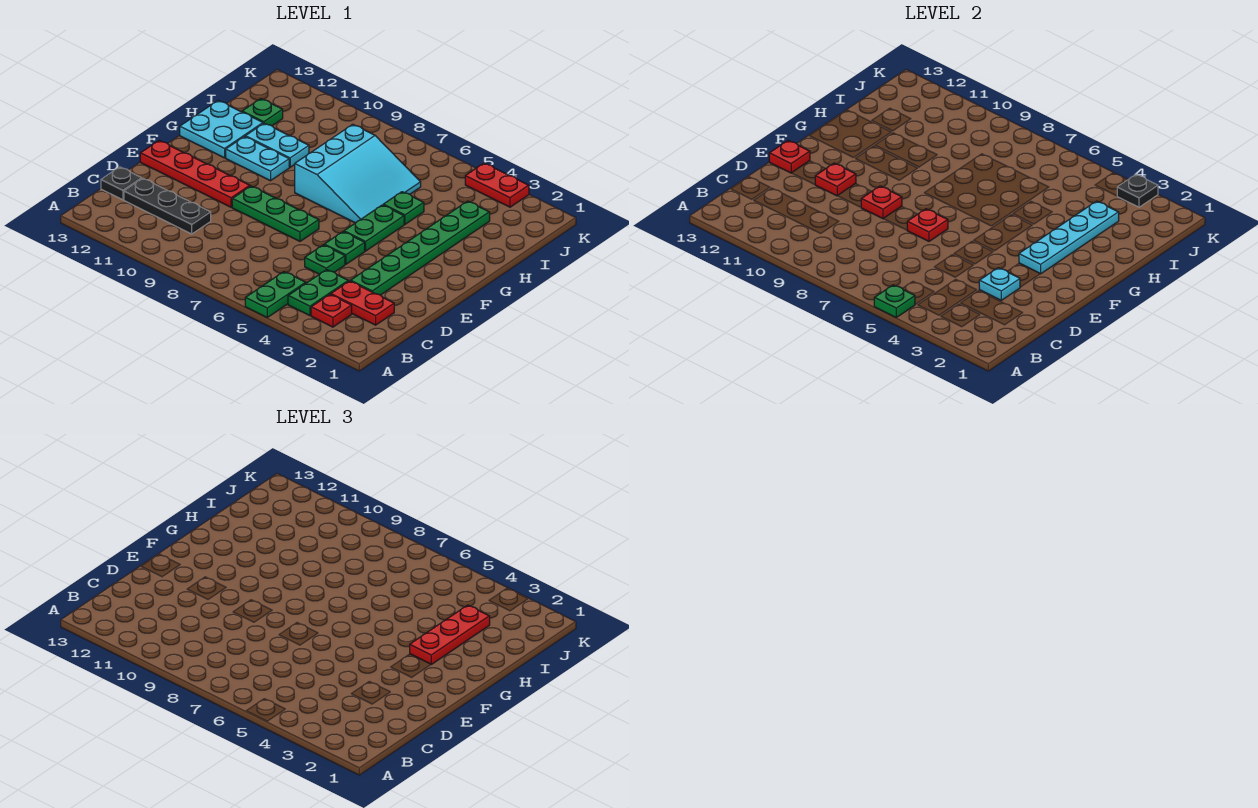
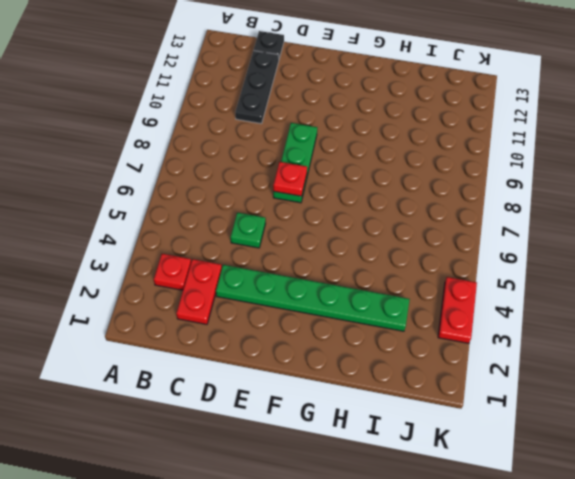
none -> green 1x2 plate [245,272,306,317]
none -> green 1x2 plate [288,270,348,316]
none -> green 1x1 plate [324,232,365,264]

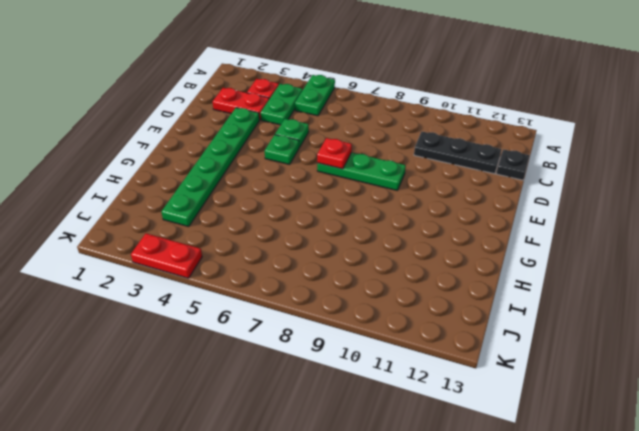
none -> red 1x4 plate [140,140,250,207]
none -> green 1x2 plate [344,205,404,251]
none -> cyan 3x3 slope [295,124,421,223]

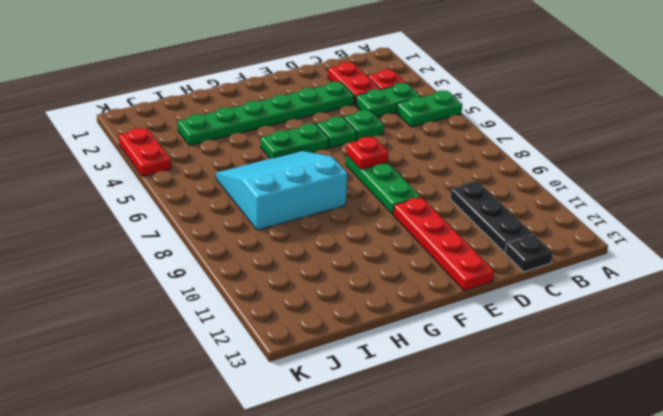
none -> cyan 1x2 plate [226,137,289,181]
none -> cyan 2x2 plate [180,100,263,158]
none -> green 1x1 plate [383,192,424,224]

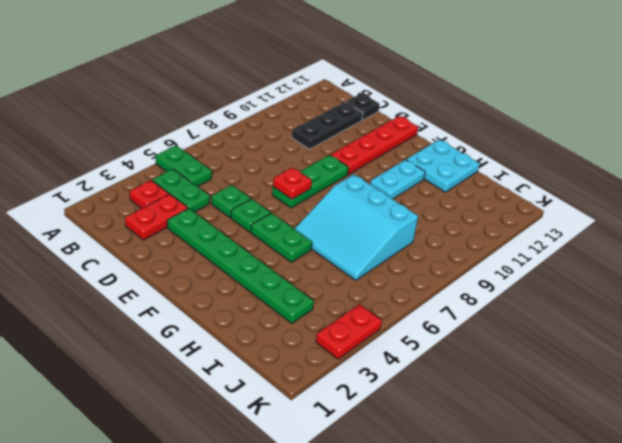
none -> green 1x1 plate [383,192,424,224]
none -> cyan 1x2 plate [245,123,309,167]
none -> green 1x1 plate [242,99,283,126]

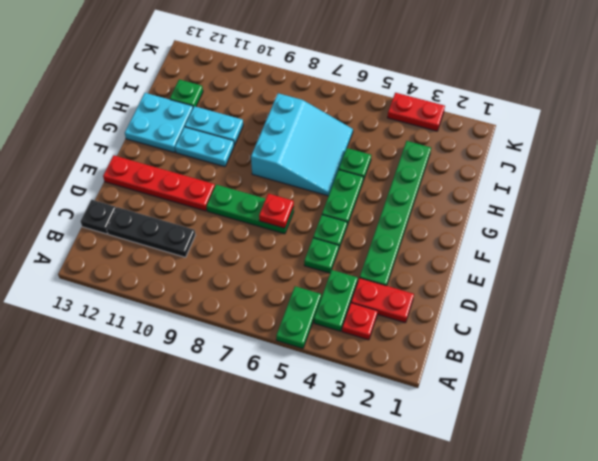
none -> green 1x1 plate [874,285,915,317]
none -> cyan 1x1 plate [979,268,1020,300]
none -> red 1x1 plate [861,186,902,219]

